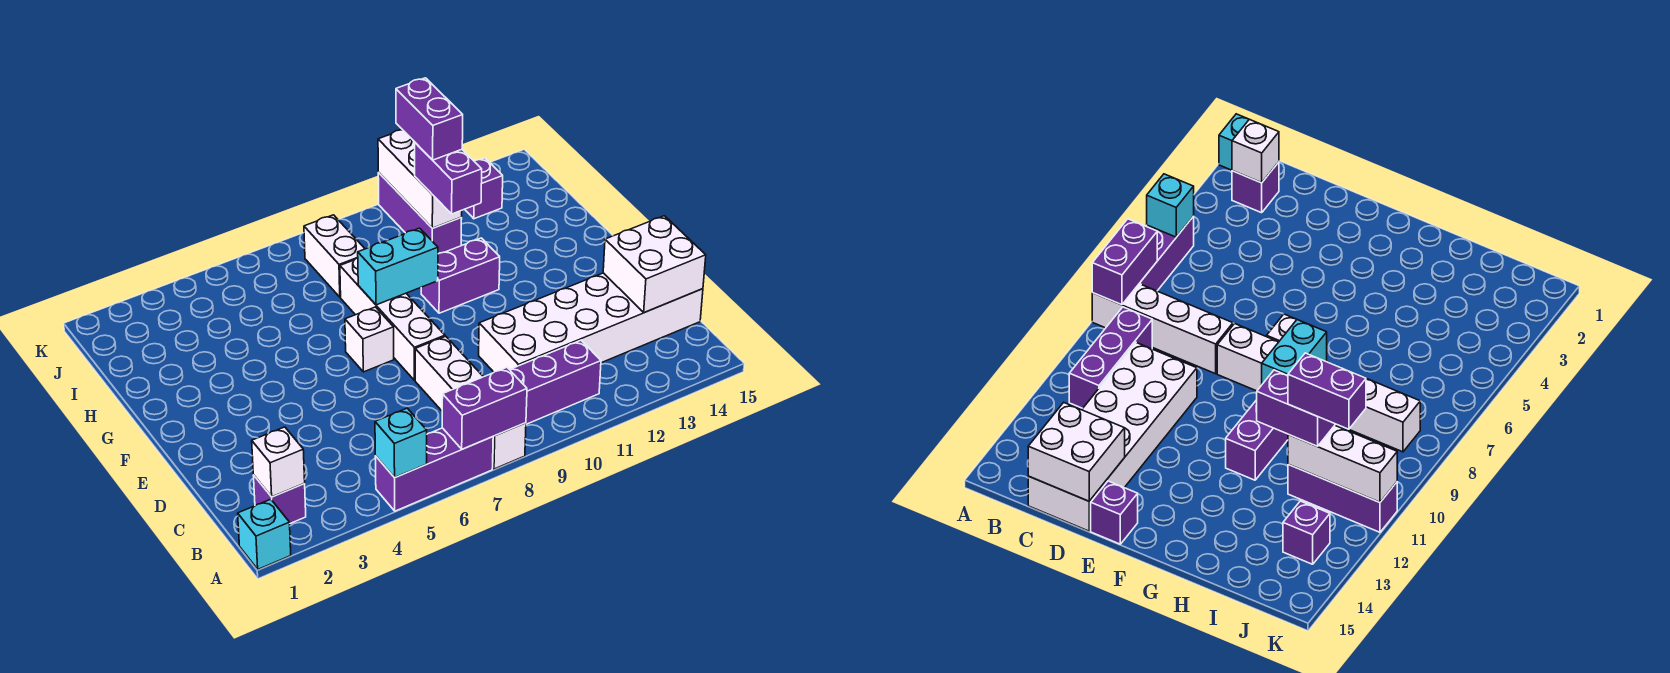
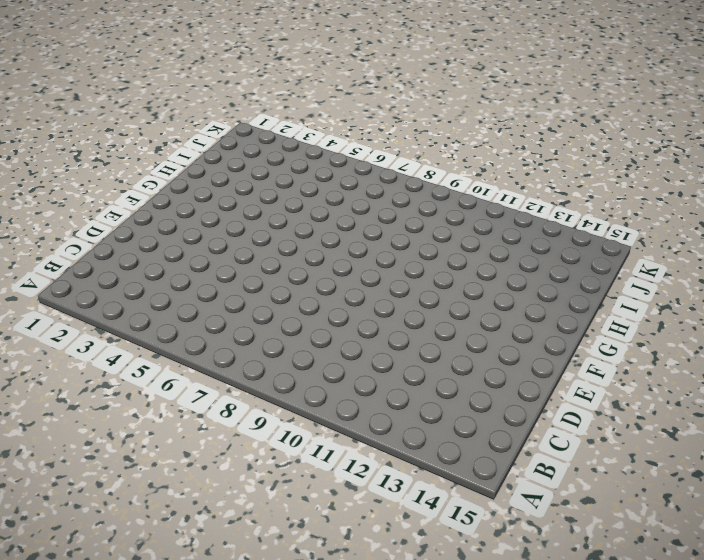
none -> cyan 1x1 brick [238,499,291,569]
none -> purple 1x3 brick [375,428,493,511]
none -> white 1x4 brick [415,336,526,469]

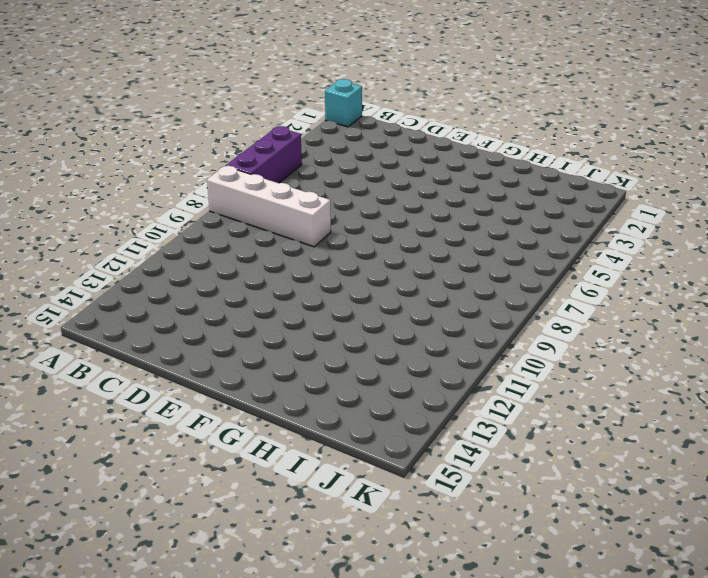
none -> purple 1x1 brick [253,475,306,523]
none -> purple 1x3 brick [510,340,601,424]
none -> white 2x6 brick [479,273,703,372]

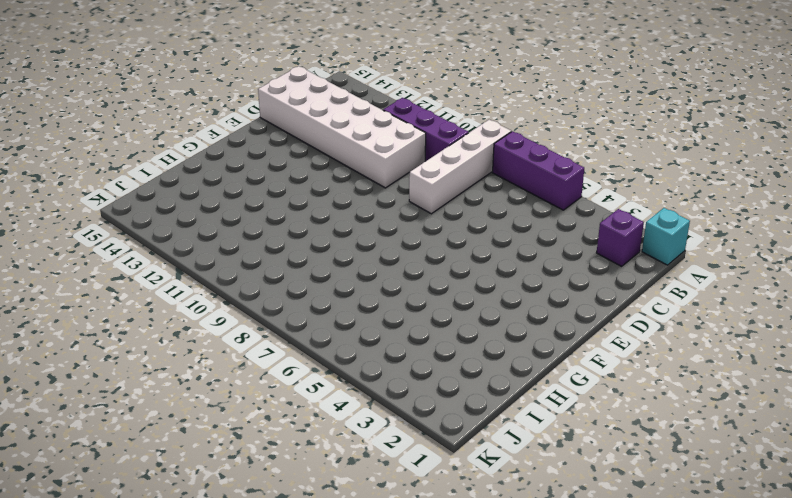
none -> white 1x4 brick [340,258,445,380]
none -> purple 1x1 brick [1091,481,1138,544]
none -> white 1x1 brick [345,307,394,372]

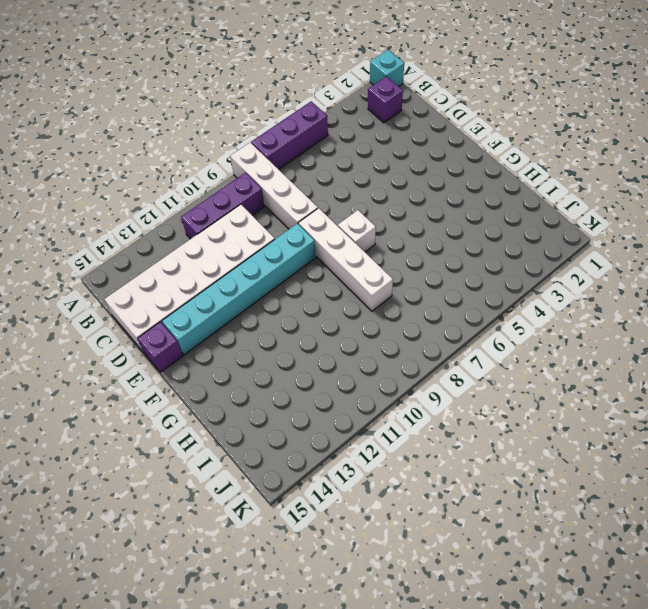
cyan 1x6 brick [162,224,316,355] -> none
none -> purple 1x2 brick [421,238,500,313]
none -> white 1x2 brick [304,215,365,297]
none -> purple 1x3 brick [378,173,462,254]

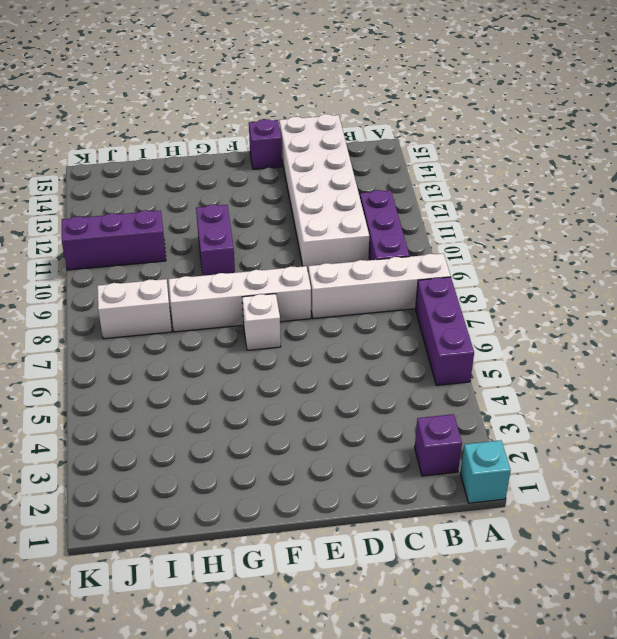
none -> purple 1x1 brick [465,158,503,219]
none -> cyan 1x1 brick [375,408,427,478]
none -> purple 1x2 brick [442,367,527,449]

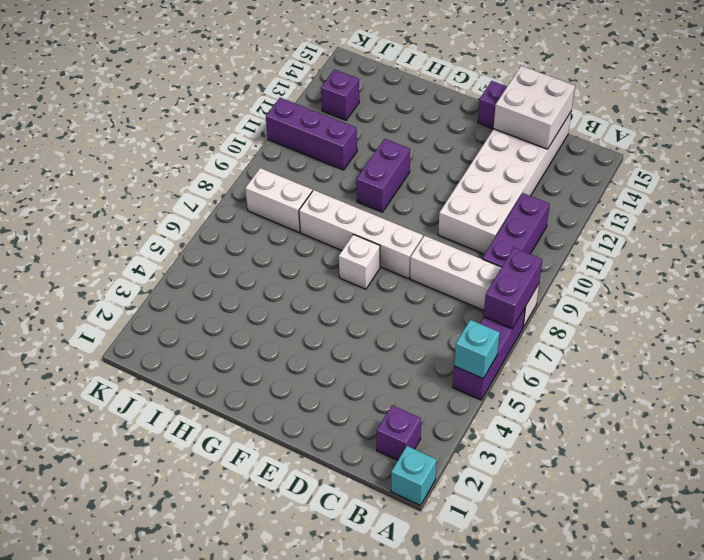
none -> white 1x1 brick [252,427,305,497]
none -> cyan 1x2 brick [358,228,438,305]
none -> white 1x3 brick [378,130,462,228]

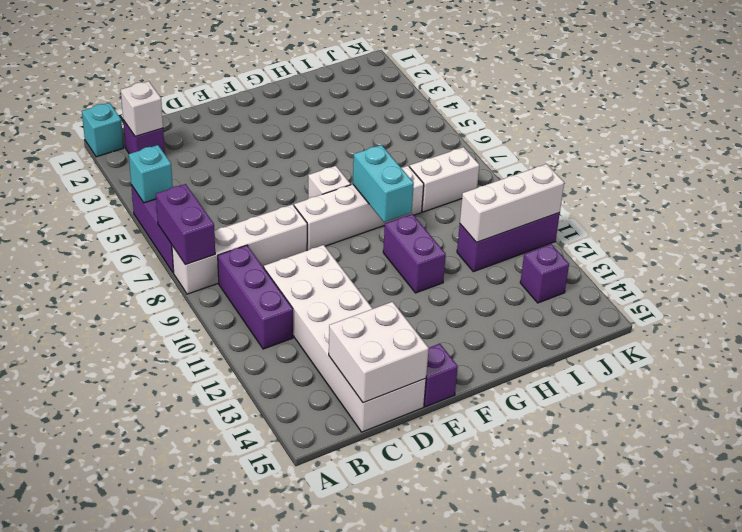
none -> purple 1x2 brick [415,143,482,214]
none -> purple 1x2 brick [396,78,463,160]

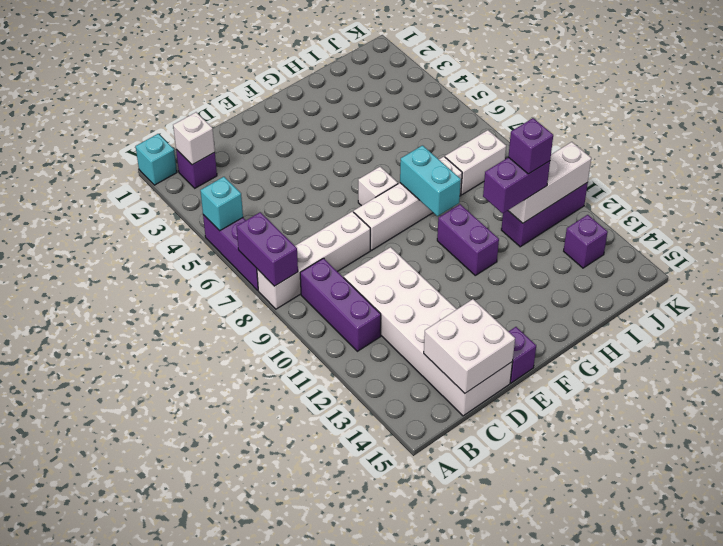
purple 1x1 brick [508,118,553,174] -> purple 1x2 brick [396,78,463,160]

